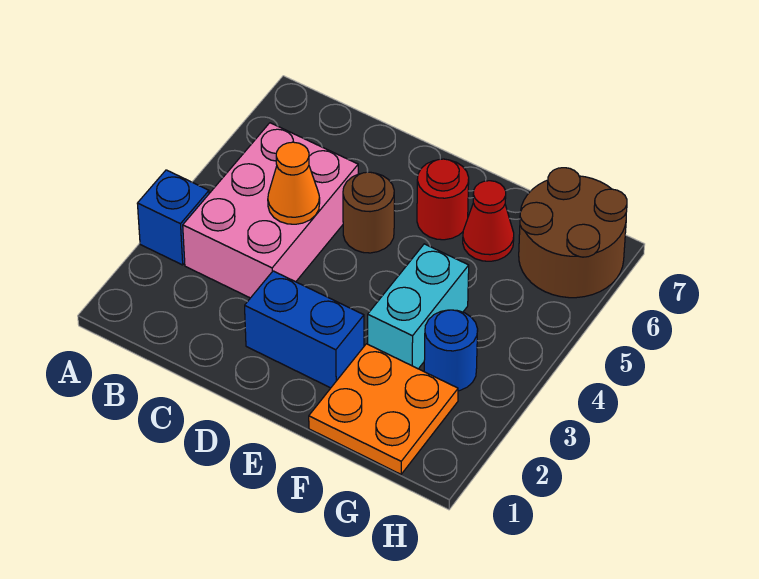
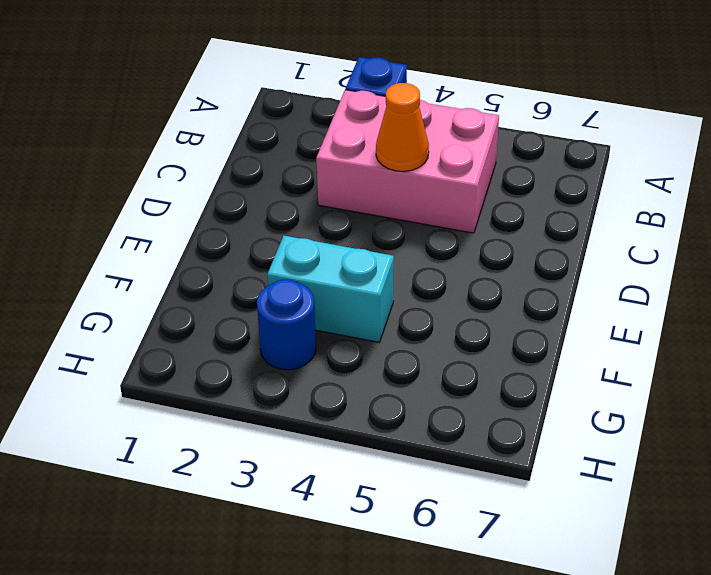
none -> blue 1x2 brick [245,271,364,388]
none -> brown 1x1 round brick [343,172,394,253]

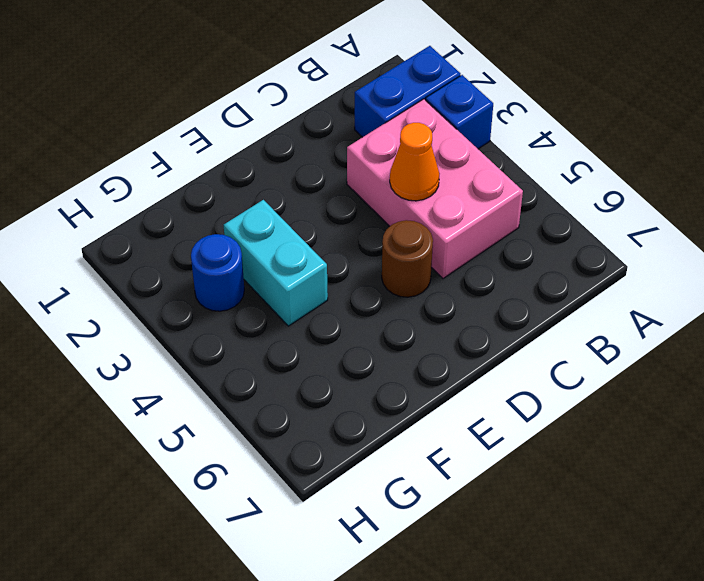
blue 1x2 brick [355,46,460,137] -> blue 1x2 brick moved to [245,271,364,388]
none -> red 1x1 round brick [417,159,469,240]
none -> orange 2x2 plate [309,344,458,474]

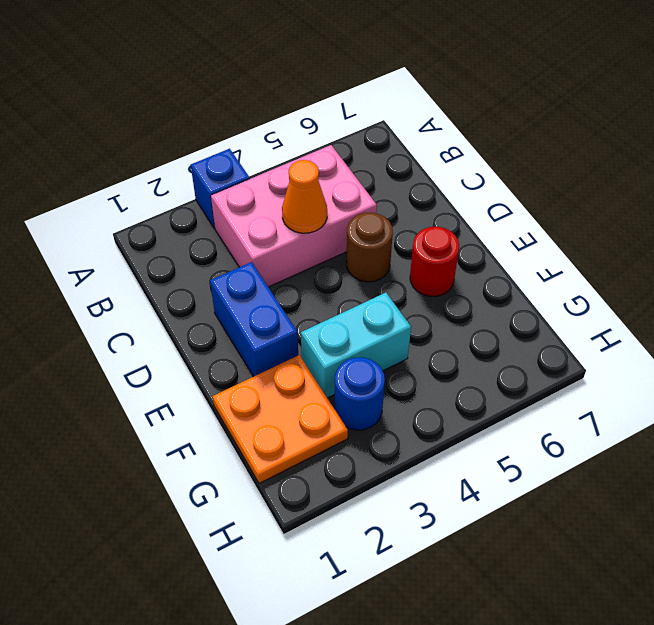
none -> red 1x1 cone [463,181,514,261]
none -> brown 2x2 round brick [519,168,627,298]

